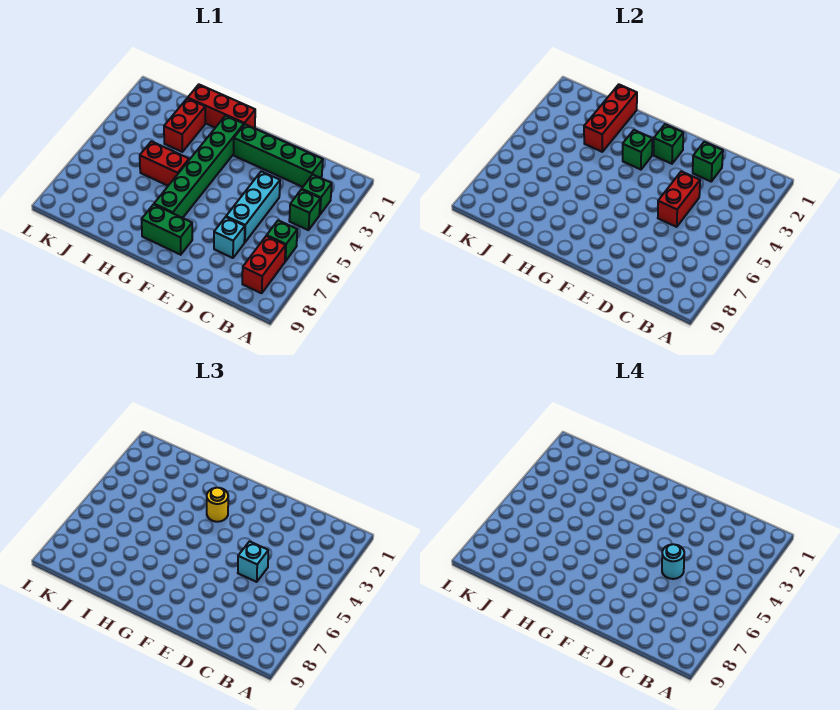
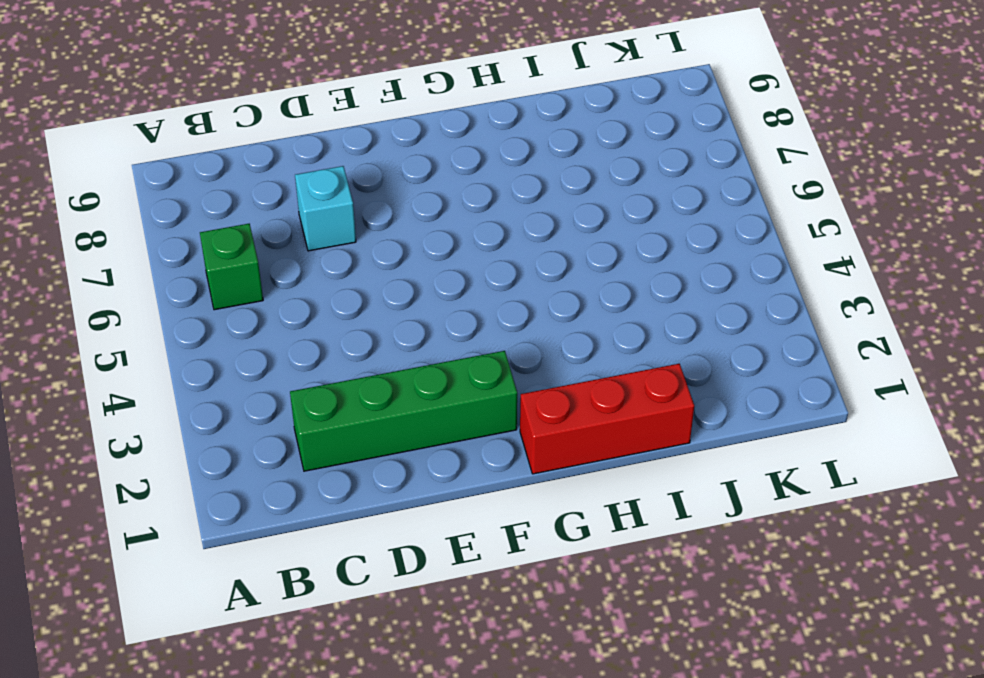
none -> green 1x1 brick [302,175,332,215]
none -> green 1x1 brick [289,189,320,230]
none -> red 1x2 brick [242,236,286,293]

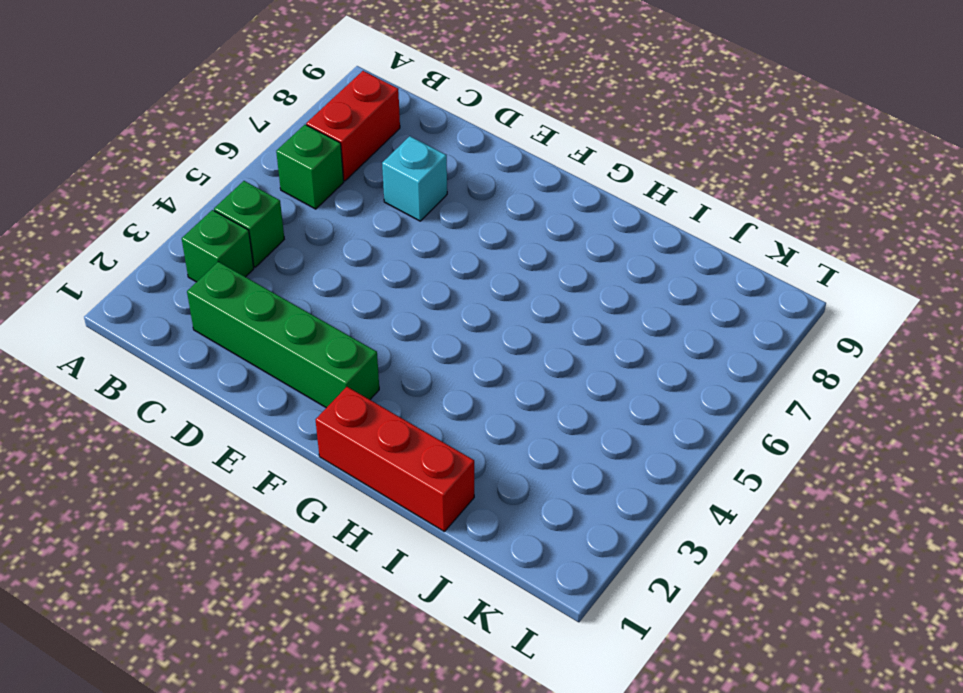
none -> cyan 1x3 brick [226,171,280,242]
none -> green 1x2 brick [142,204,192,255]
none -> green 1x6 brick [154,116,244,218]

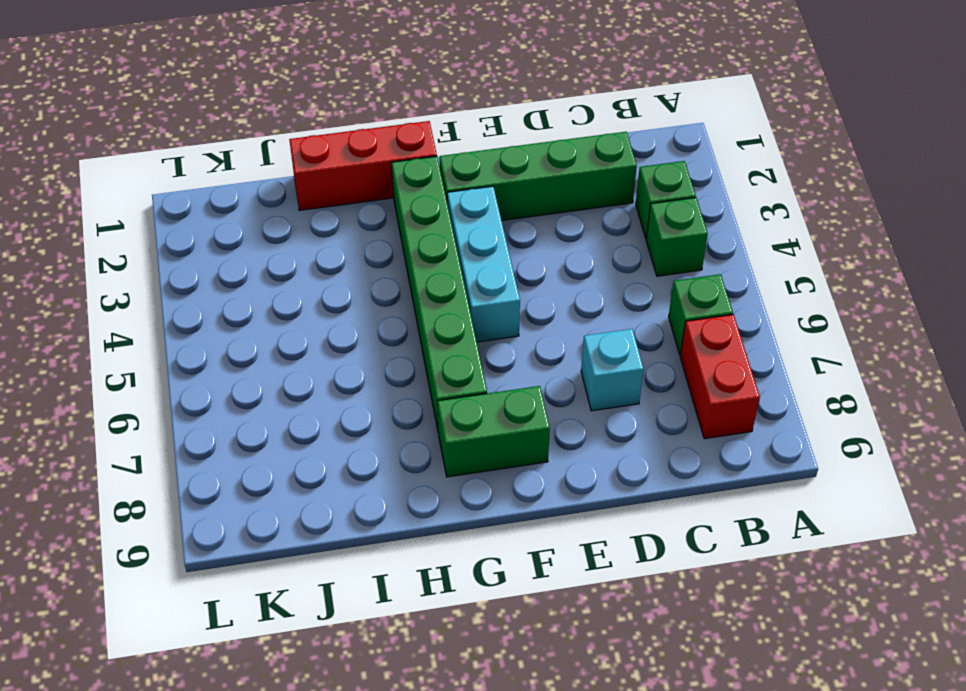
cyan 1x3 brick [447,186,520,342] -> cyan 1x3 brick moved to [226,171,280,242]
none -> red 1x2 brick [140,141,189,186]
none -> red 1x2 brick [164,98,205,152]
none -> green 1x1 brick [693,142,723,181]

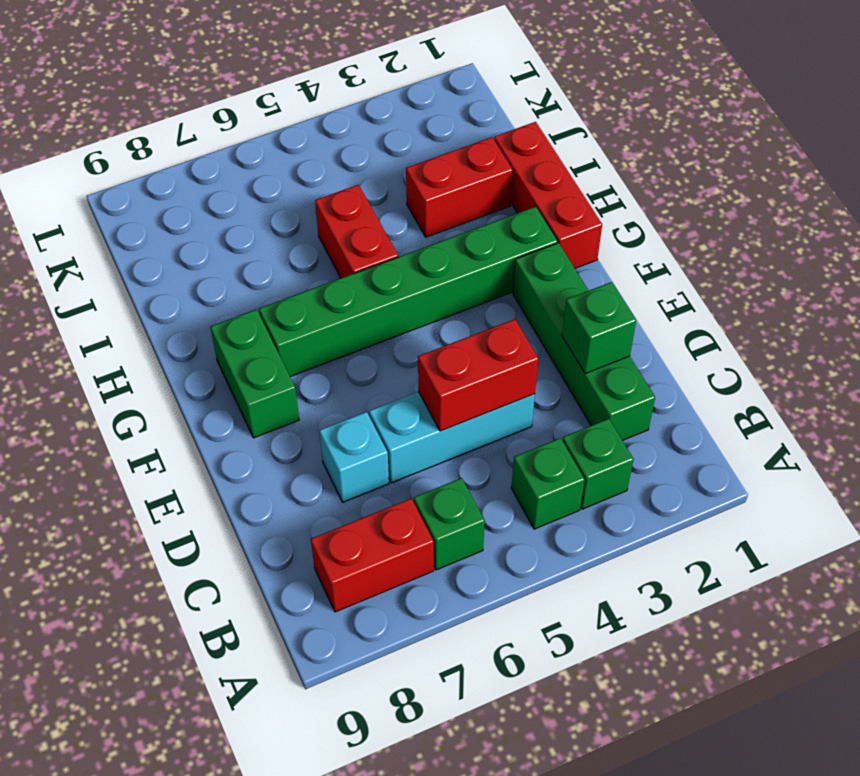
none -> green 1x1 brick [654,124,683,164]
none -> green 1x1 brick [623,130,652,170]
none -> red 1x3 brick [584,85,637,152]

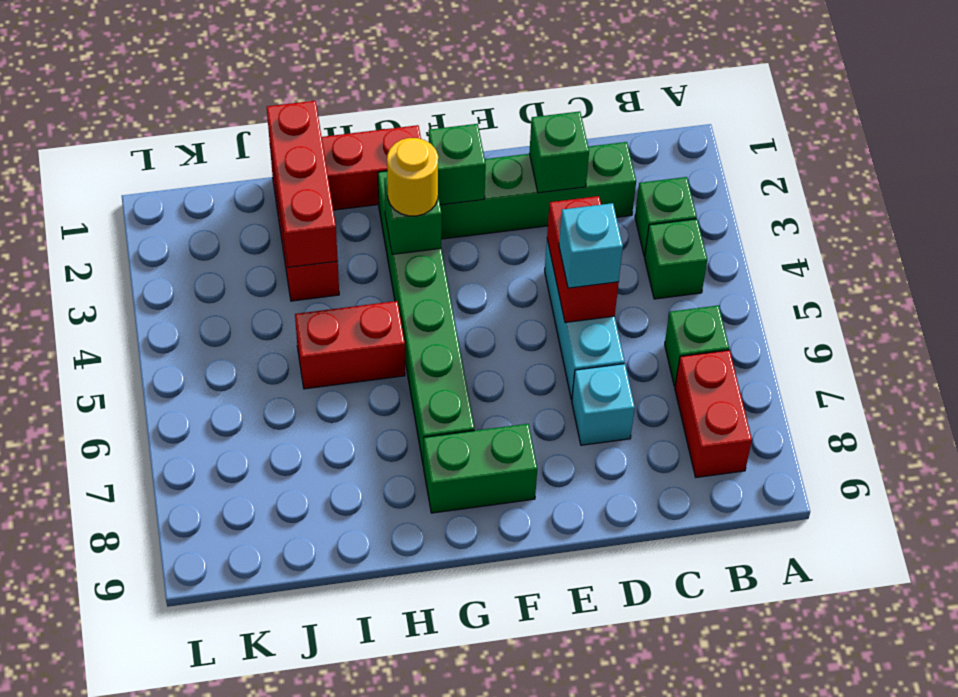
none -> cyan 1x1 round brick [662,544,684,579]

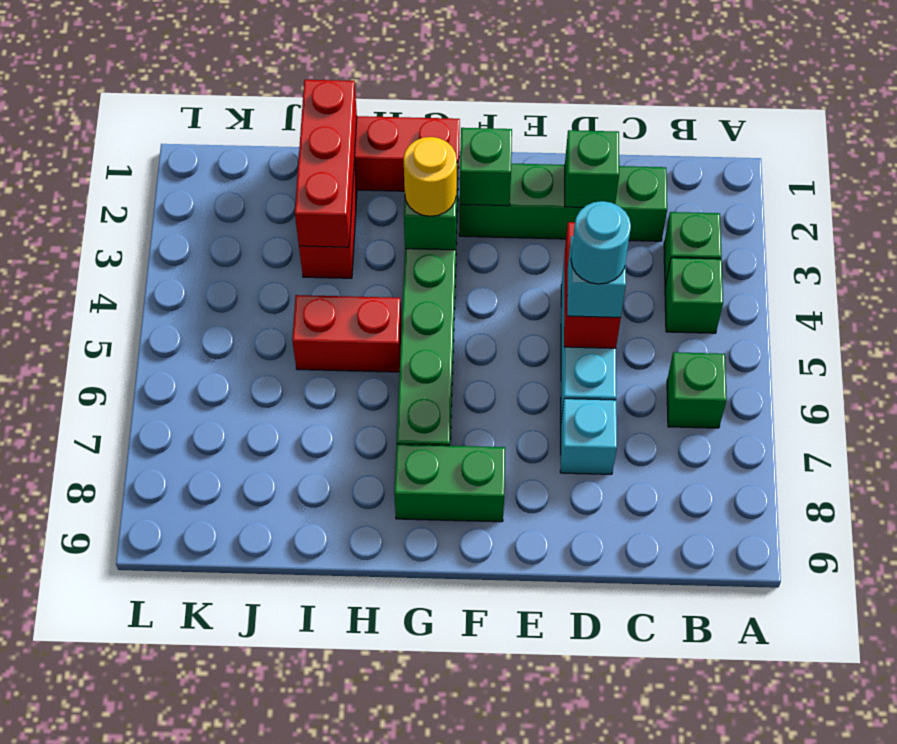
none -> red 1x2 brick [242,236,286,293]

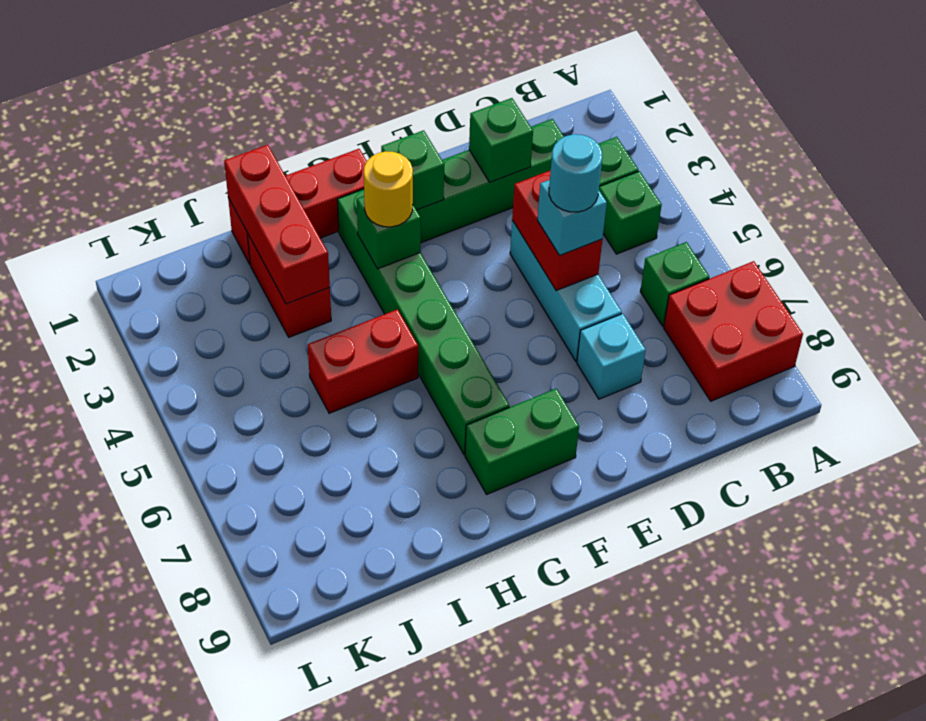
red 2x2 brick [664,261,803,401] -> red 1x2 brick [242,236,286,293]

